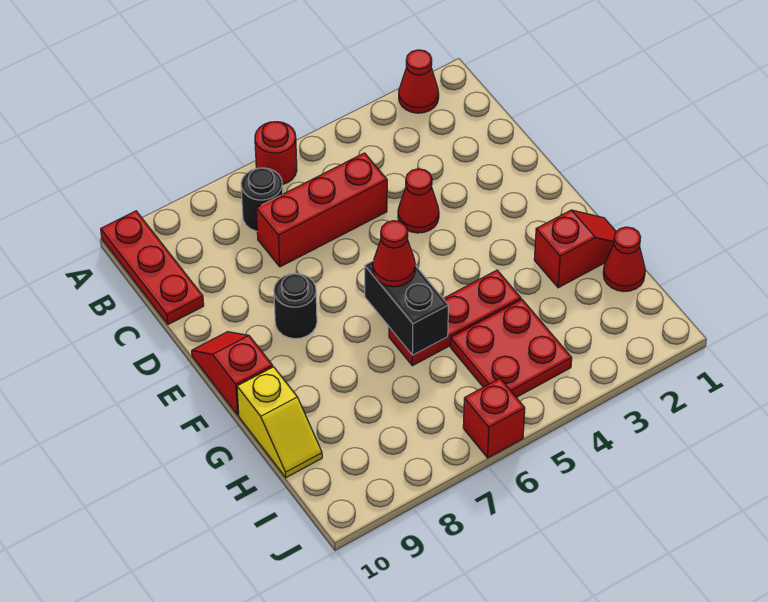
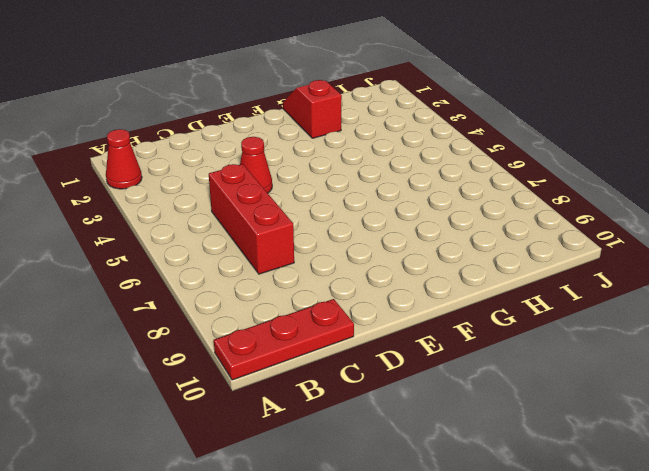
none -> red 1x1 round brick [255,122,297,185]
none -> black 1x1 round brick [241,168,283,231]
none -> black 1x1 round brick [274,273,317,339]

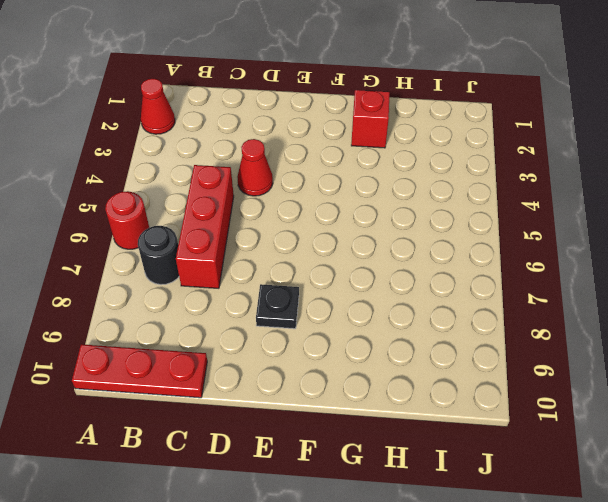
black 1x1 plate [256,284,299,329] -> black 1x1 round brick [274,273,317,339]
none -> red 1x2 slope [192,332,273,415]
none -> red 1x3 plate [389,270,521,366]
none -> yellow 1x2 slope [237,367,322,478]

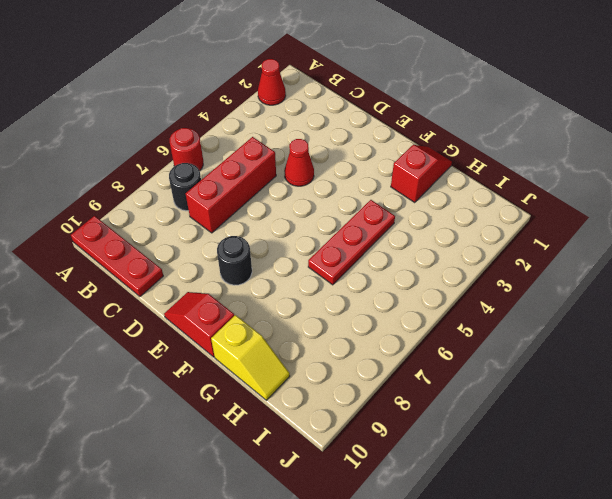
none -> red 1x1 cone [603,227,645,291]
none -> red 2x2 plate [450,300,572,397]
none -> red 1x1 brick [463,379,525,458]

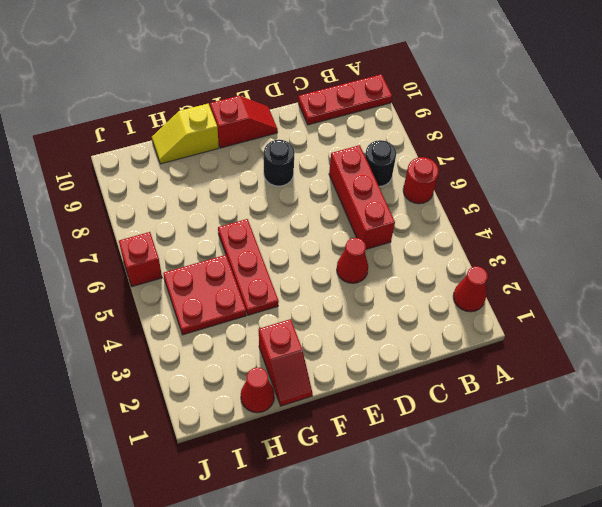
none -> black 1x2 brick [365,261,449,355]
none -> red 1x1 cone [373,221,415,287]

